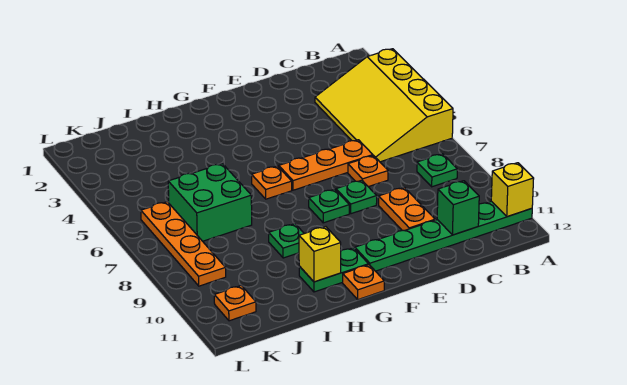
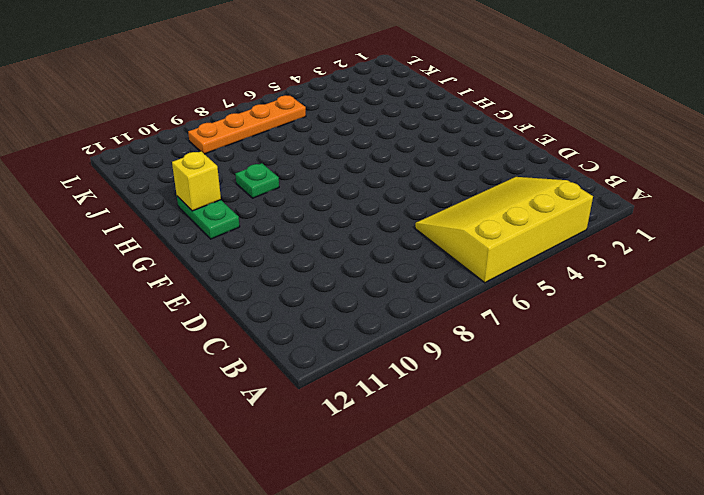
none -> green 1x6 plate [355,201,532,271]
none -> green 1x1 plate [417,154,457,187]
none -> orange 1x3 plate [279,140,373,190]

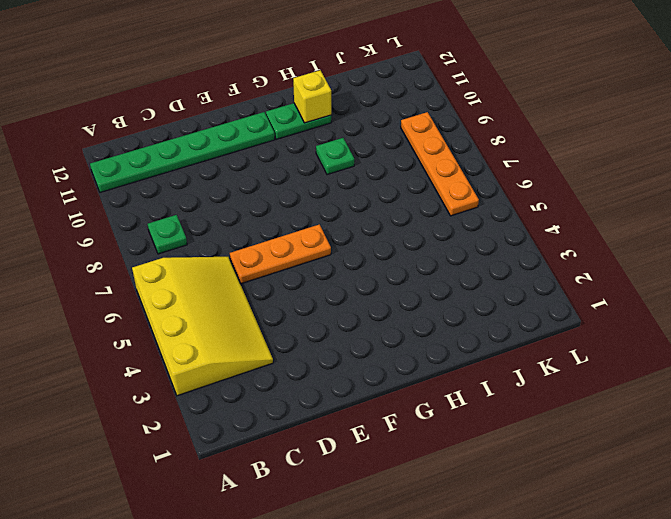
none -> orange 1x1 plate [348,156,388,187]
none -> orange 1x2 plate [379,187,435,231]
none -> green 1x1 plate [336,180,377,214]

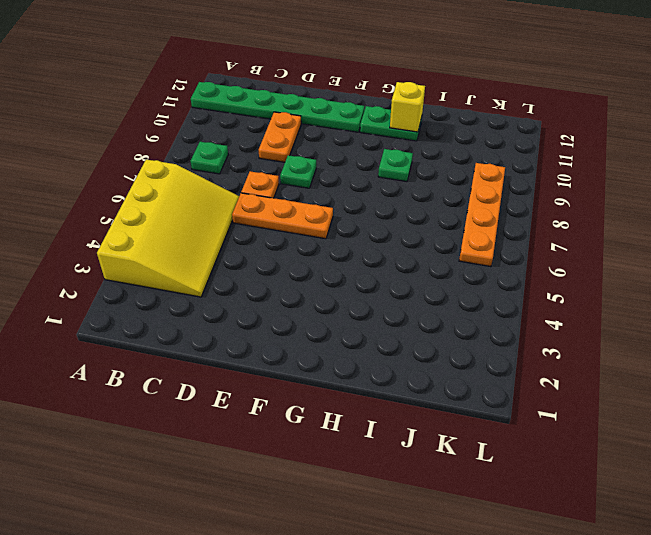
none -> green 1x1 plate [309,189,349,223]
none -> orange 1x1 plate [252,166,292,199]
none -> orange 1x1 plate [343,265,384,300]

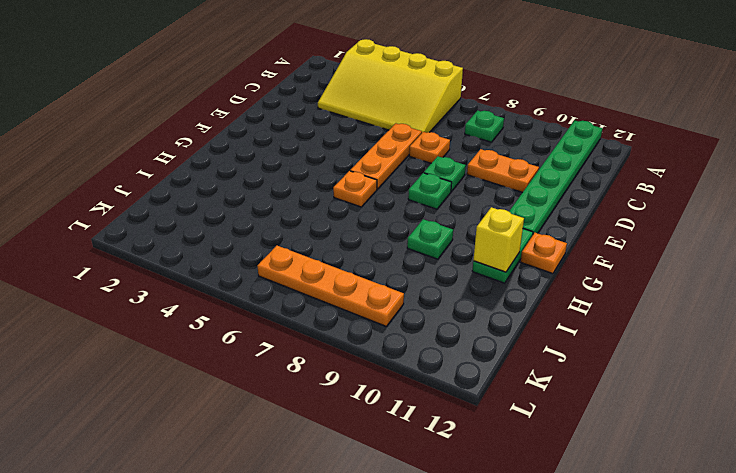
none -> green 2x2 brick [168,164,252,241]
none -> orange 1x1 plate [214,285,256,321]
none -> yellow 1x1 brick [491,163,534,217]

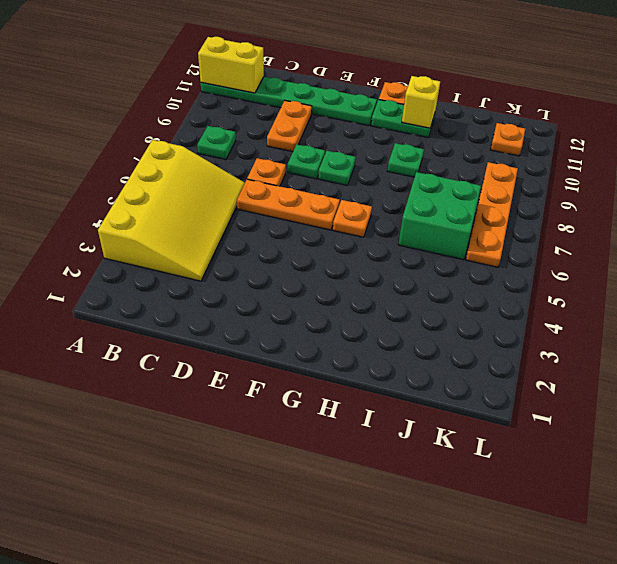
yellow 1x2 brick [198,37,264,93] -> yellow 1x1 brick [491,163,534,217]
none -> green 1x1 brick [437,181,479,235]

